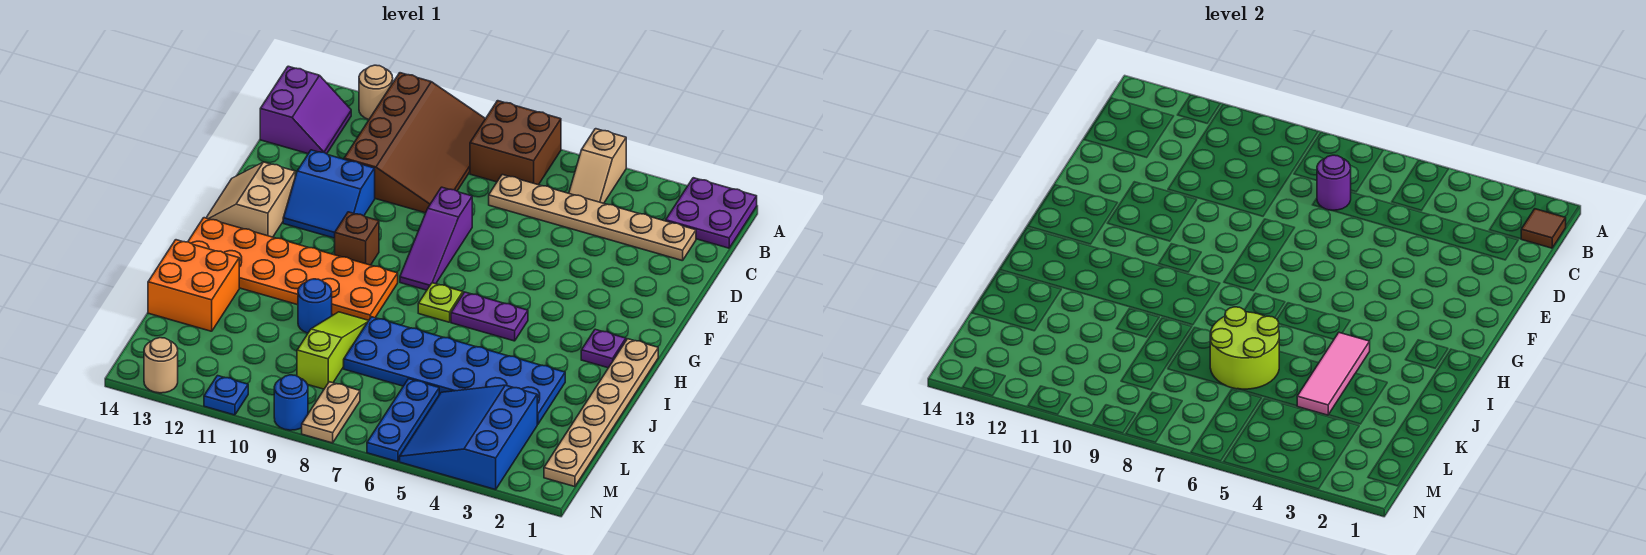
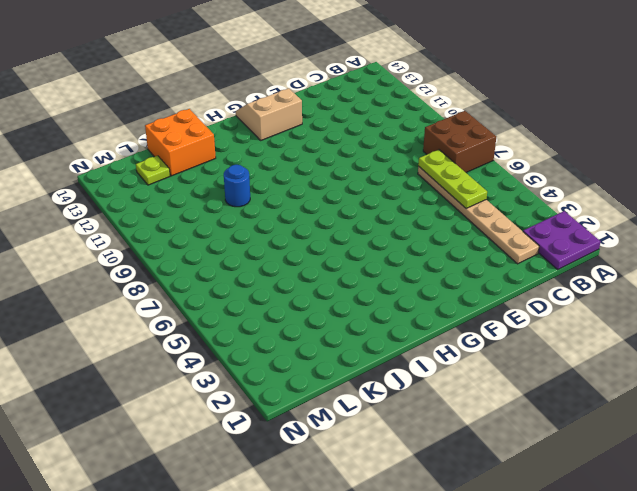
lime 1x3 plate [418,150,487,209] -> purple 1x1 round brick [1317,155,1351,211]
lime 1x1 plate [136,156,170,185] -> lime 1x1 plate moved to [418,283,463,322]
none -> tan 1x2 slope [569,129,626,203]
none -> brown 3x4 slope [344,73,485,213]
none -> tan 1x1 round brick [359,65,393,120]
none -> purple 2x2 slope [260,66,351,154]

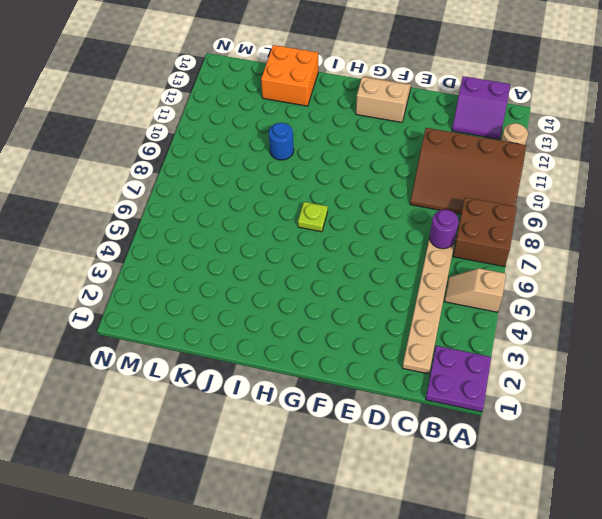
none -> purple 1x3 slope [400,187,472,290]
none -> blue 2x2 slope [283,150,375,238]
none -> brown 1x1 brick [335,212,379,265]
none -> tan 1x6 plate [544,339,658,487]

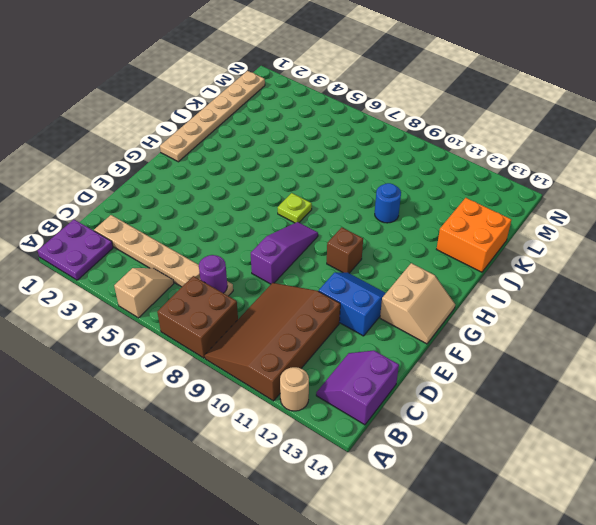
none -> purple 1x1 plate [581,329,626,368]
none -> purple 1x2 plate [451,292,528,341]
none -> orange 2x6 plate [188,218,398,320]
none -> blue 2x6 plate [344,317,565,425]

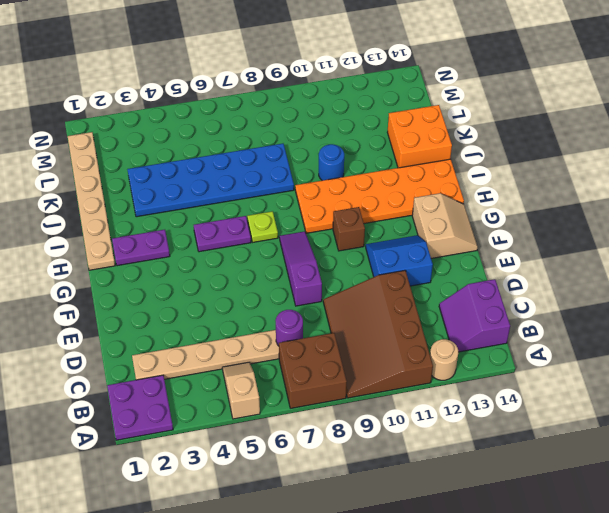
purple 1x2 plate [112,230,170,266] -> purple 1x1 plate [581,329,626,368]
none -> lime 1x3 slope [297,312,369,389]
none -> blue 3x3 slope [400,385,537,490]
none -> blue 1x3 plate [367,379,439,462]
none -> tan 1x2 plate [302,382,360,443]

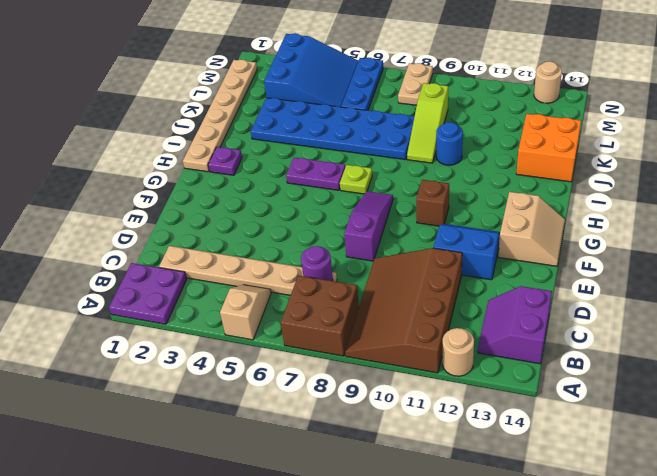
none -> orange 2x6 plate [188,218,398,320]
none -> blue 1x1 round brick [274,375,308,430]
none -> blue 1x1 plate [204,376,248,415]
none -> brown 1x1 tile [1521,209,1566,248]

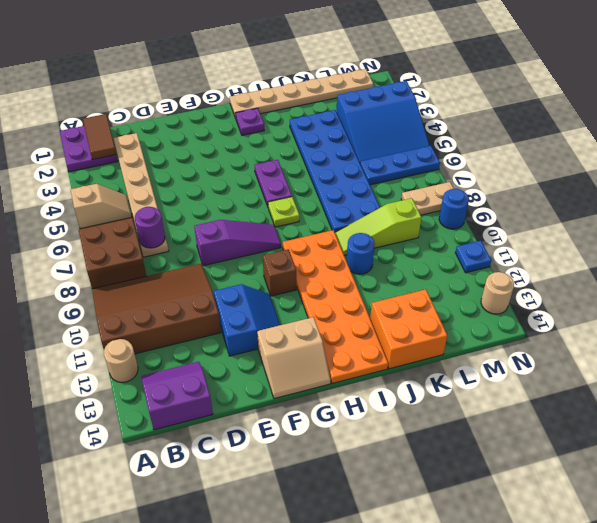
brown 1x2 tile [83,114,116,160] -> brown 1x1 tile [1521,209,1566,248]
none -> pink 1x3 tile [1297,333,1370,415]
none -> lime 2x2 round brick [1210,307,1279,389]

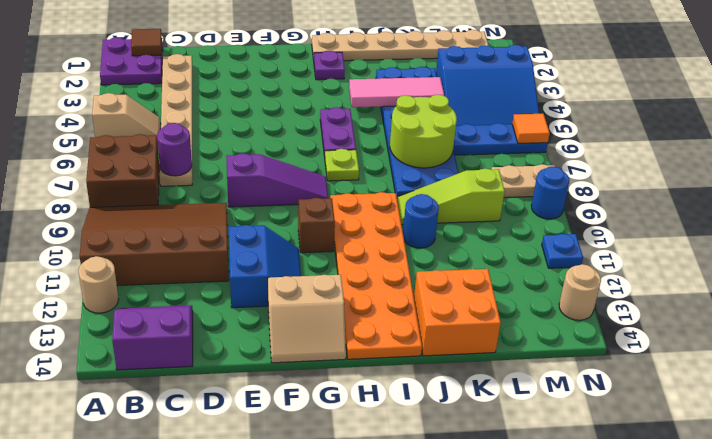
orange 1x1 tile [512,114,550,144] -> none

